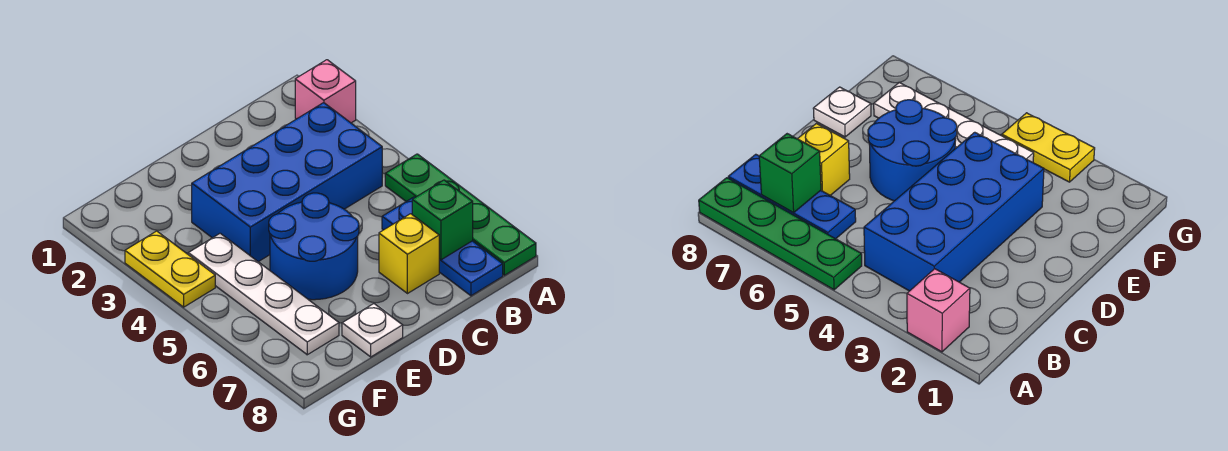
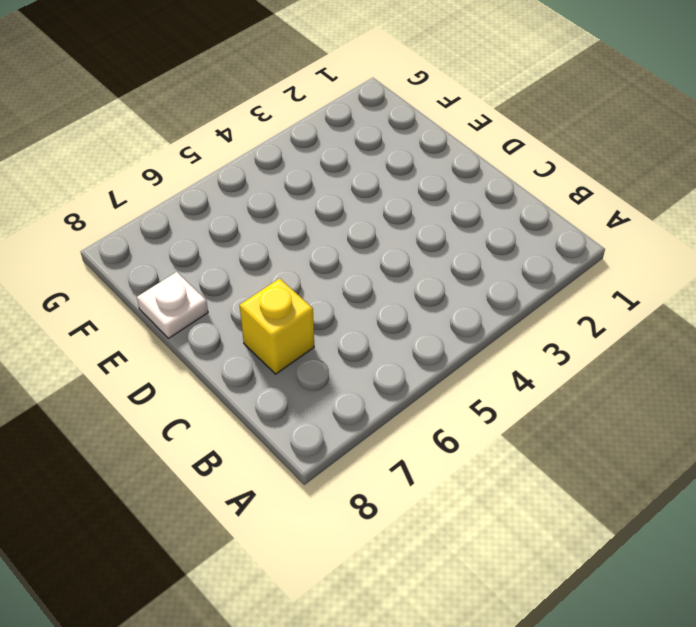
none -> pink 1x1 brick [295,60,356,123]
none -> green 1x4 plate [385,154,536,275]

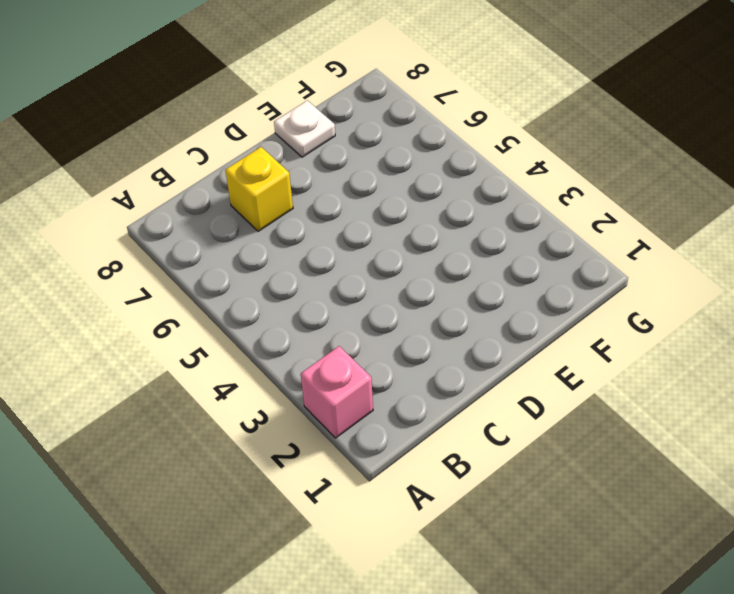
none -> green 1x4 plate [385,154,536,275]
none -> blue 2x4 brick [192,103,382,262]

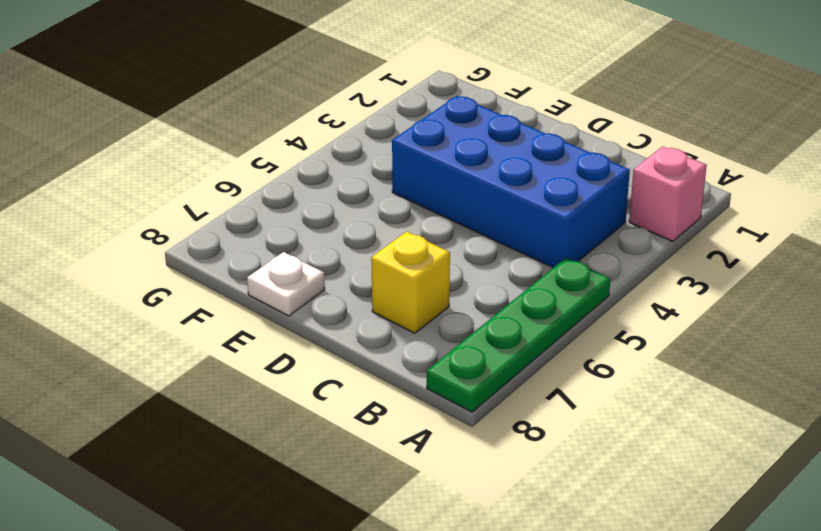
none -> blue 1x3 plate [382,197,503,296]
none -> blue 2x2 round brick [269,193,359,300]

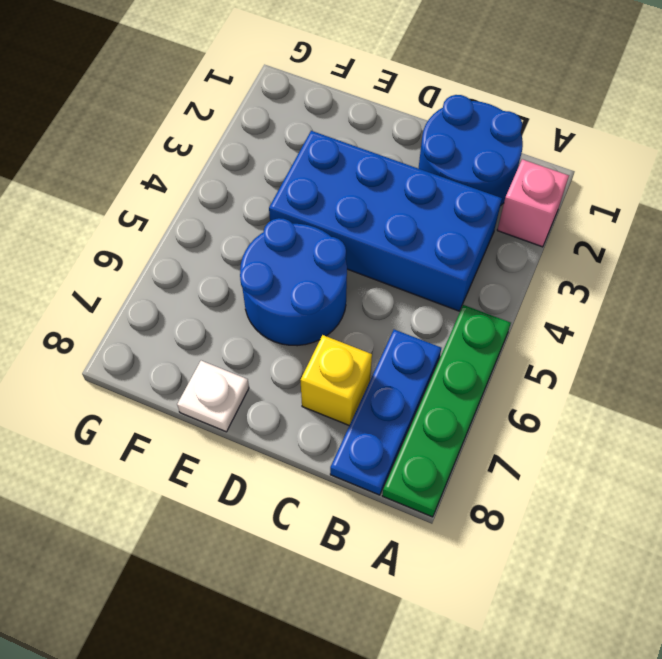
blue 2x2 round brick [418,95,523,206] -> none
none -> white 1x4 plate [188,233,339,355]
none -> yellow 1x2 plate [125,231,215,307]

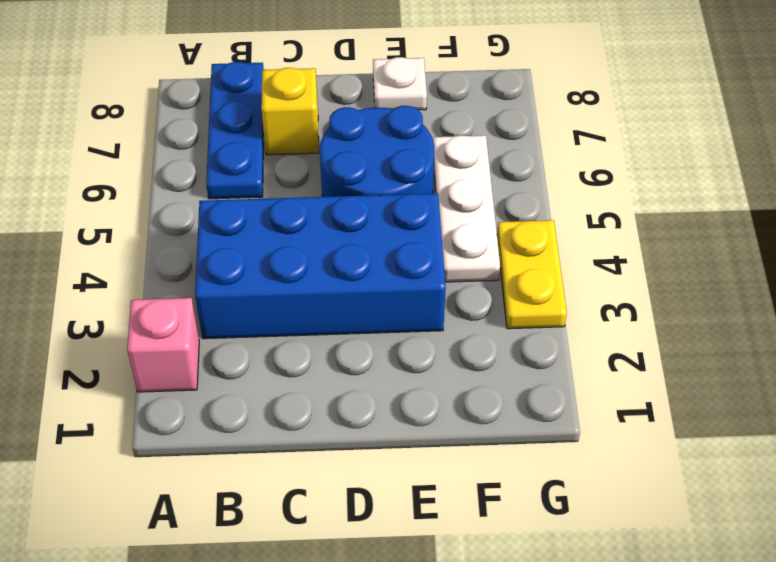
white 1x3 plate [433,136,500,282] -> white 1x4 plate [188,233,339,355]
none -> green 1x4 plate [385,154,536,275]
none -> green 1x1 brick [412,180,473,260]

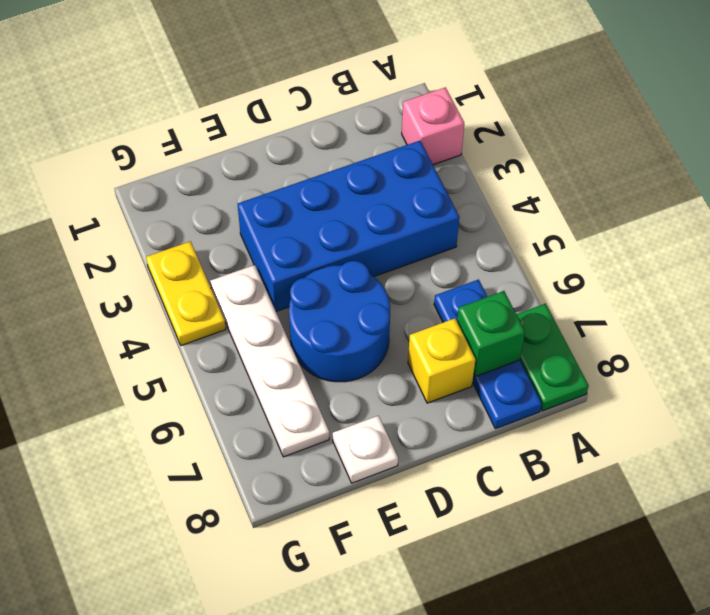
green 1x2 plate [516,304,589,411] -> green 1x4 plate [385,154,536,275]

